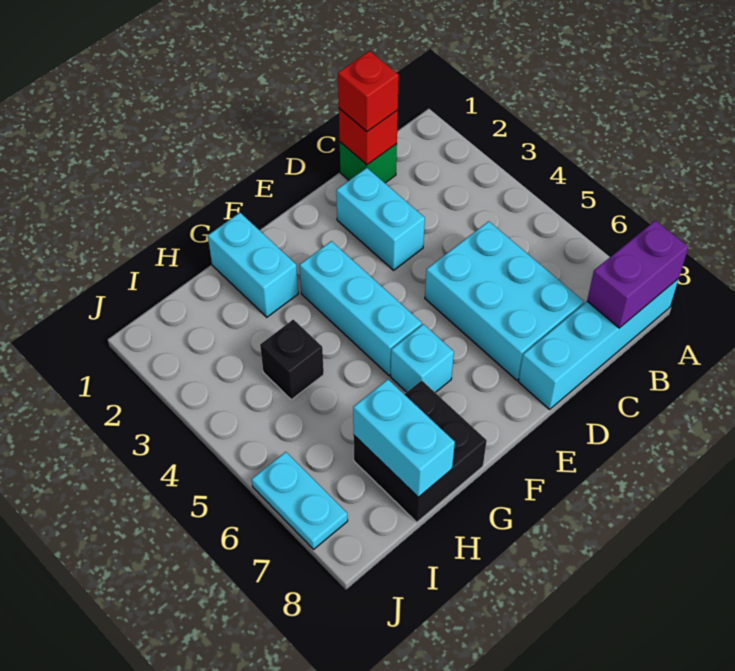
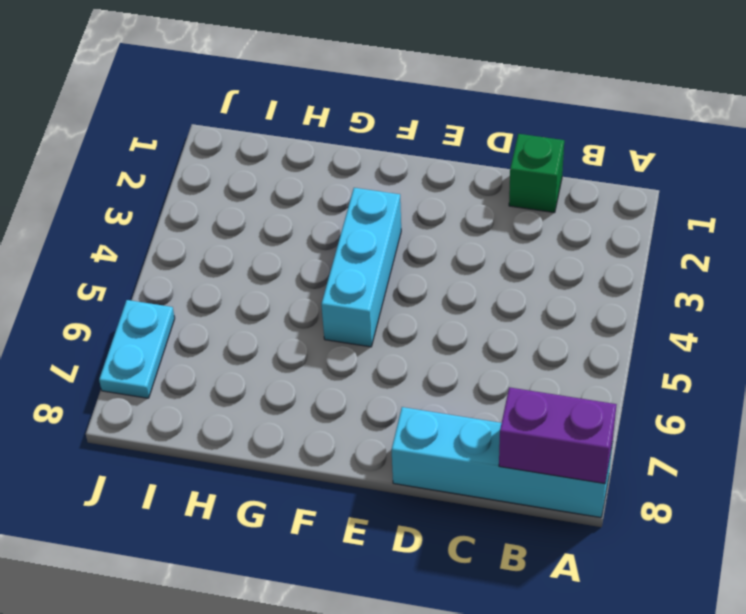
none -> cyan 2x3 brick [425,221,584,380]
none -> cyan 1x2 brick [336,168,425,270]
none -> cyan 1x1 brick [391,324,454,392]

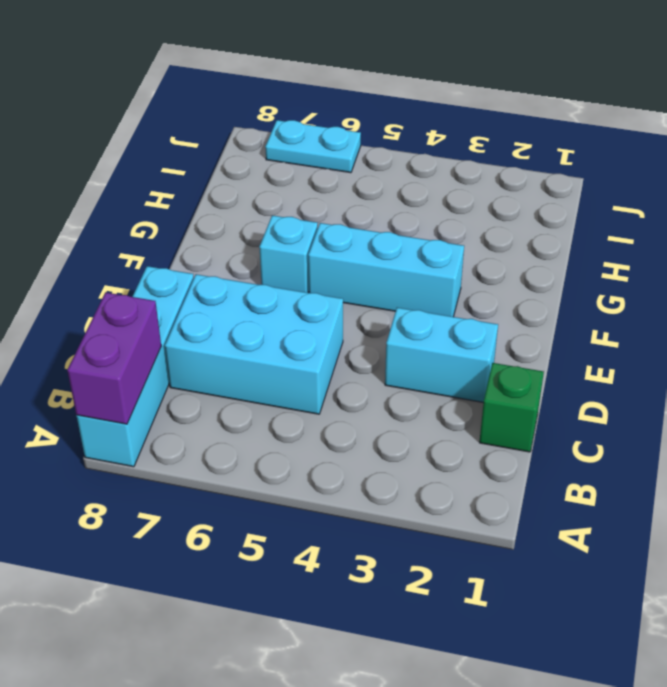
none -> cyan 1x2 brick [208,213,298,317]
none -> black 2x2 brick [354,380,487,522]
none -> black 1x1 brick [260,319,324,400]

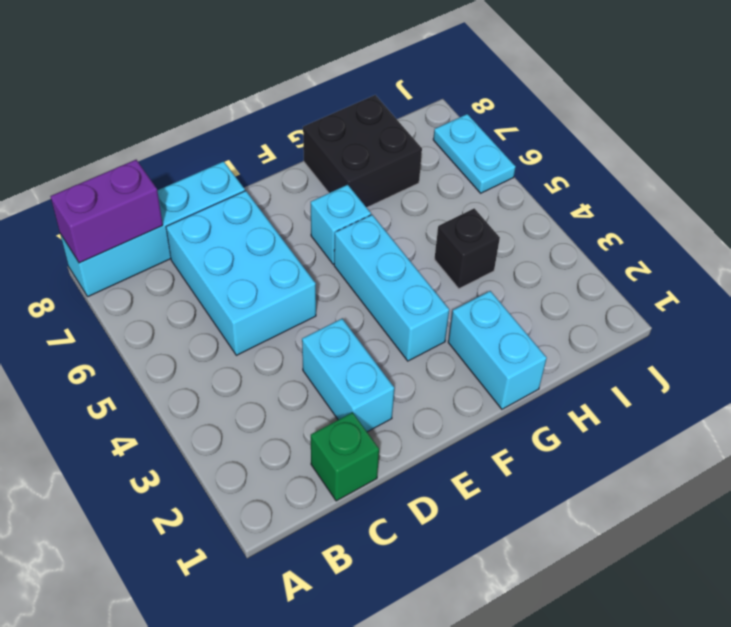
none -> red 1x1 brick [339,109,398,165]
none -> cyan 1x2 brick [353,379,455,497]
none -> red 1x1 brick [338,51,399,131]

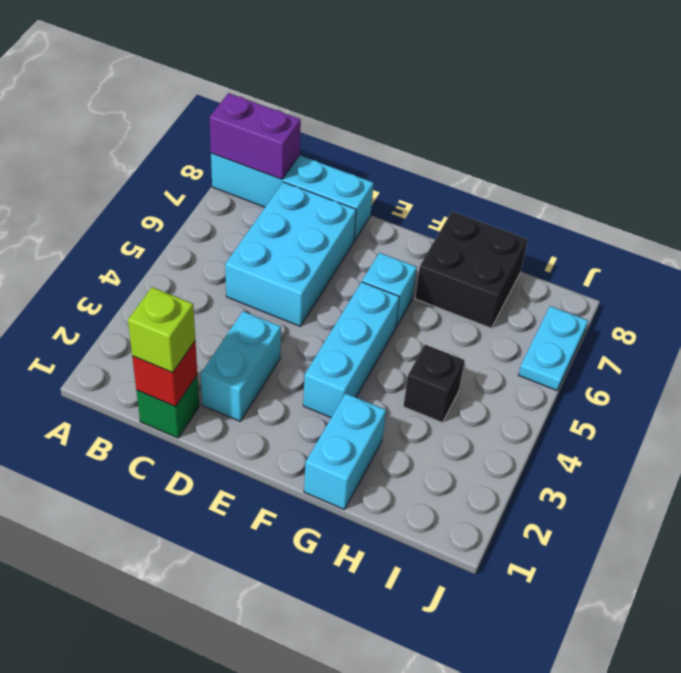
lime 1x1 brick [128,287,195,373] -> red 1x1 brick [338,51,399,131]
none -> cyan 1x2 brick [353,379,455,497]

